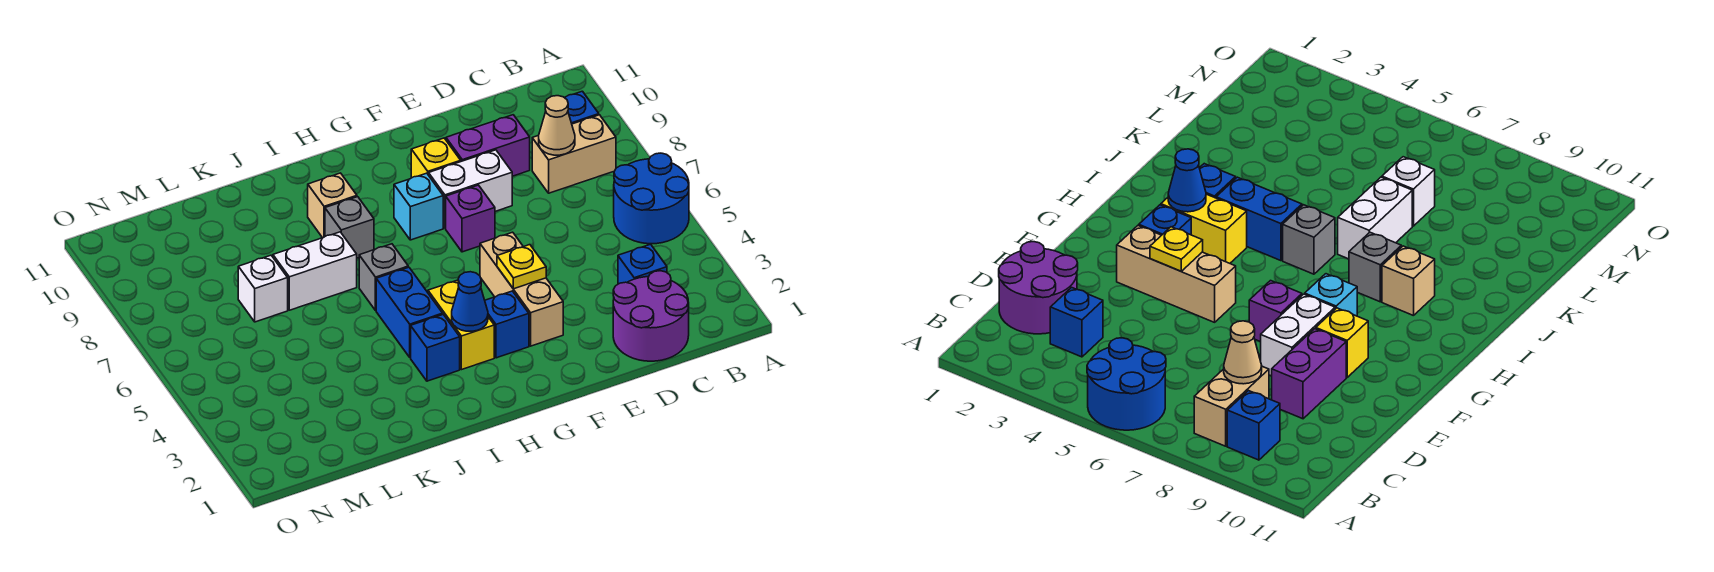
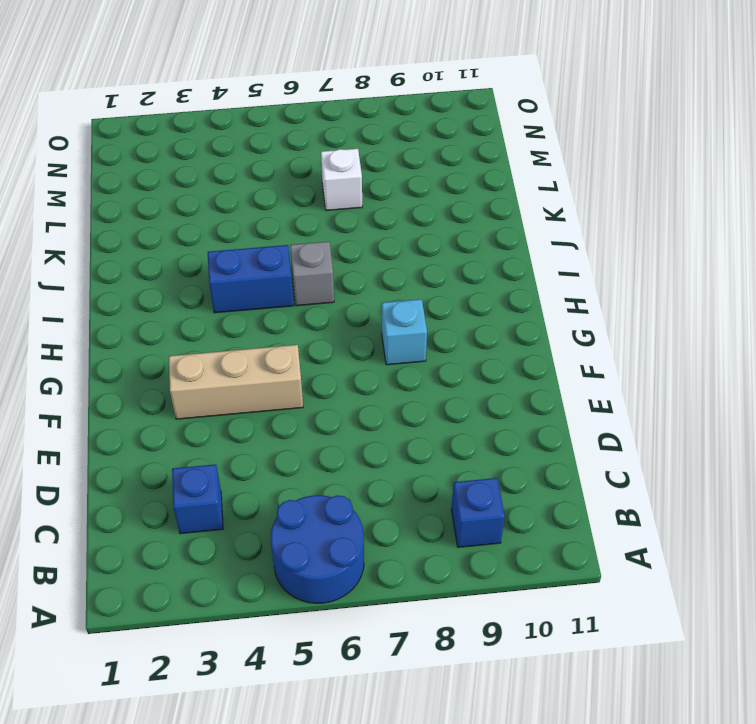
none -> tan 1x2 brick [532,115,616,193]
none -> purple 2x2 round brick [613,271,689,361]
none -> purple 1x2 brick [446,115,530,176]

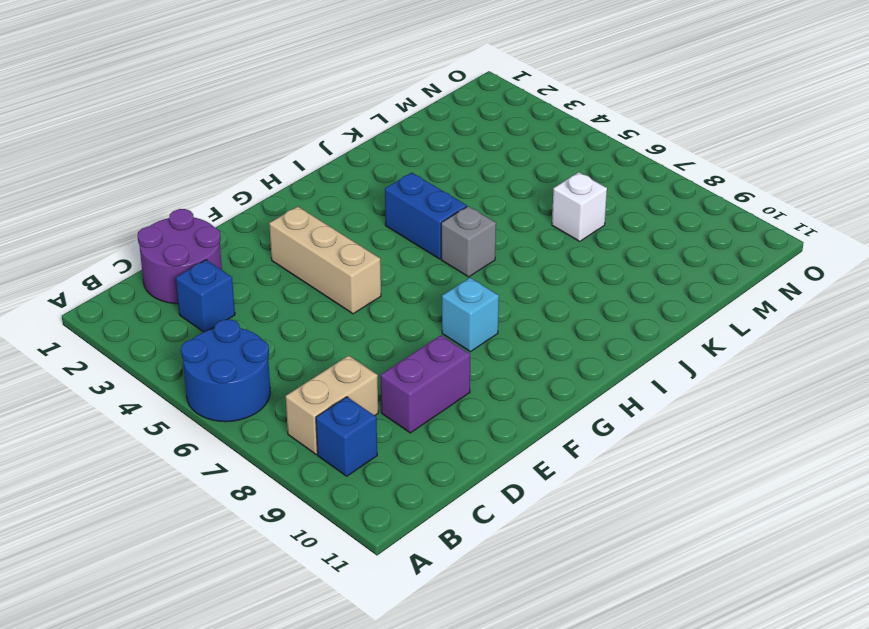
none -> white 1x2 brick [429,150,512,228]
none -> purple 1x1 brick [446,185,495,252]
none -> yellow 1x1 brick [411,138,461,178]

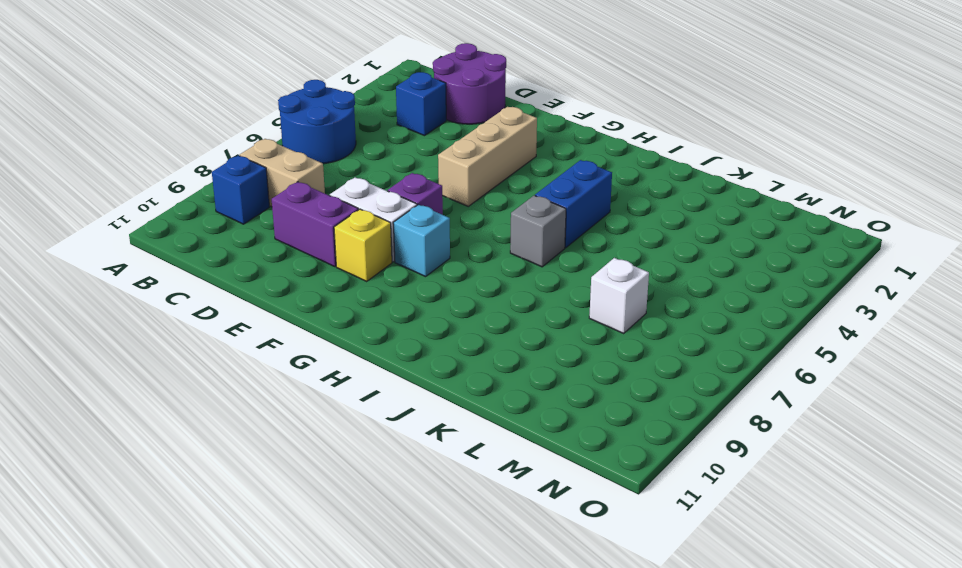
none -> blue 1x1 brick [485,291,529,358]
none -> yellow 1x2 brick [428,280,494,370]
none -> blue 1x1 brick [411,315,460,381]

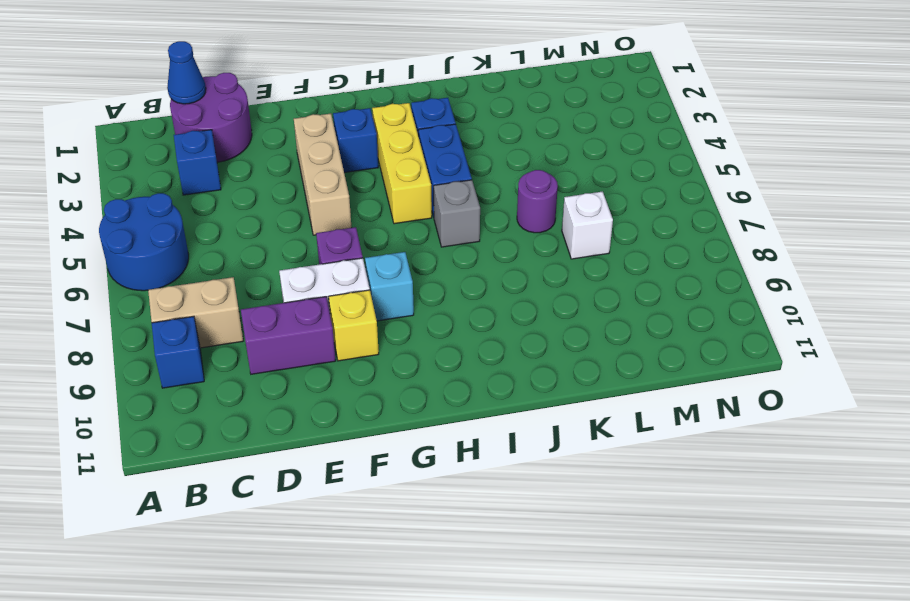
blue 1x1 cone [167,41,206,104] -> blue 1x1 cone moved to [452,272,488,331]
yellow 1x3 brick [372,103,432,224] -> yellow 1x2 brick [428,280,494,370]
purple 1x1 round brick [517,170,558,233] -> none
none -> grey 1x1 brick [325,197,374,258]
none -> tan 1x1 brick [308,173,357,238]
none -> white 1x2 brick [273,232,357,310]

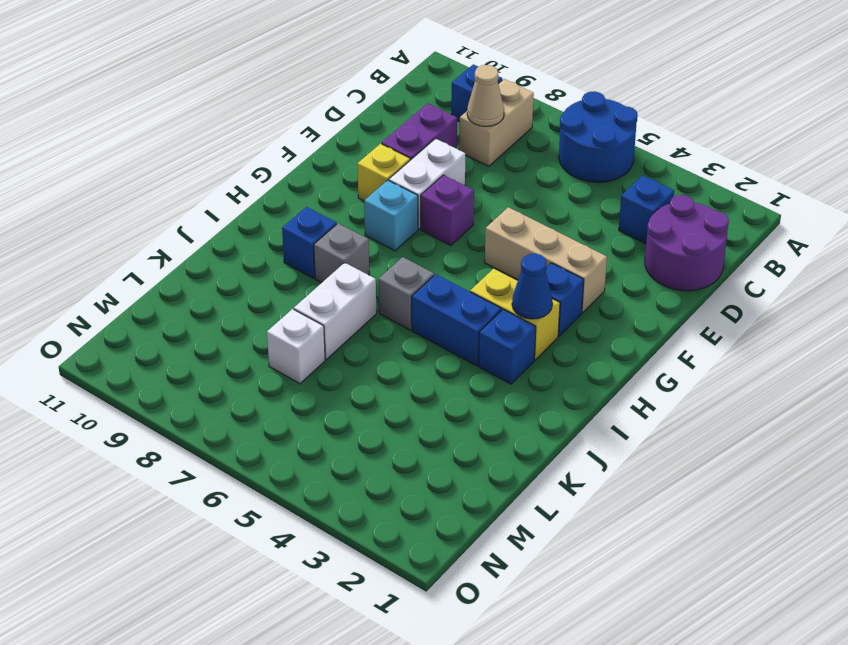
blue 1x1 brick [282,207,337,278] -> tan 1x1 brick [308,173,357,238]
none -> yellow 1x1 plate [497,245,546,289]

